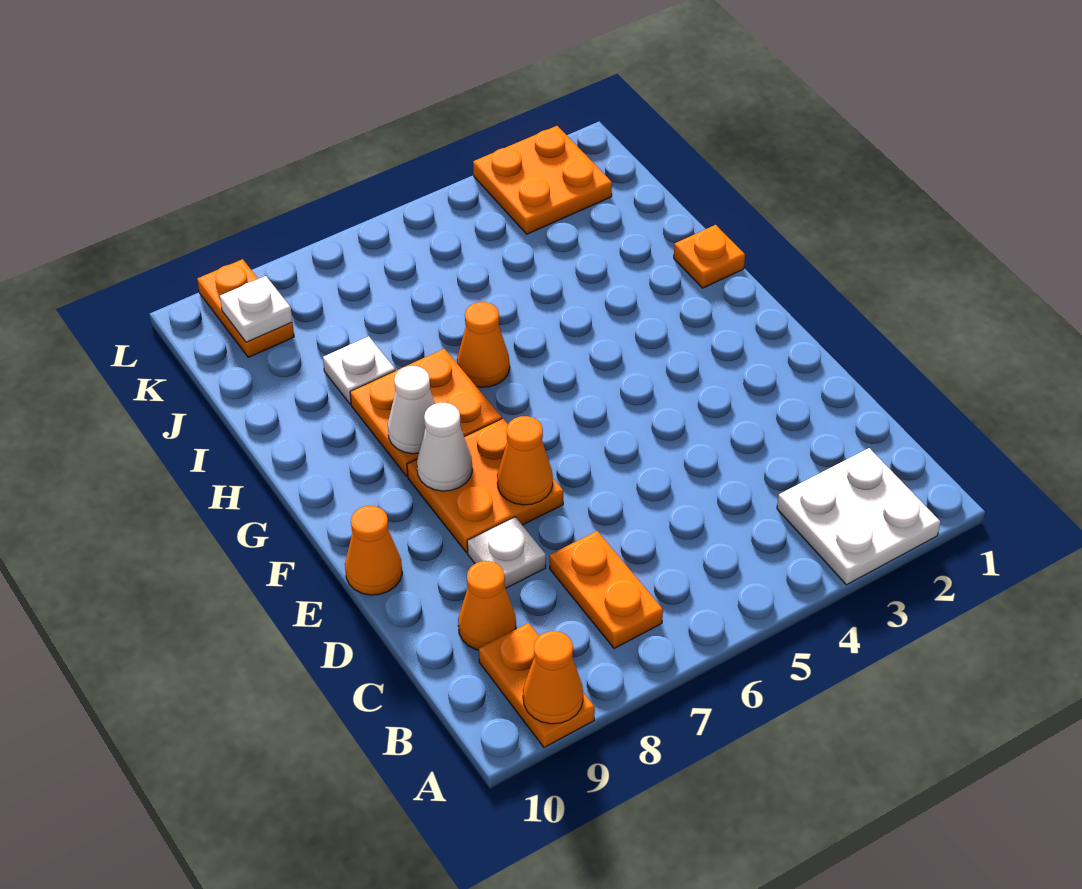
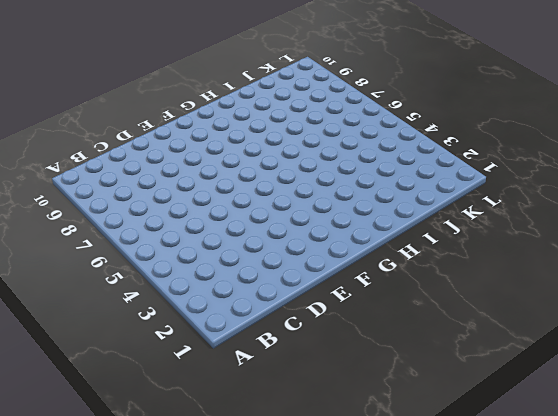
none -> white 2x2 plate [777,448,940,585]
none -> orange 1x2 plate [479,623,595,747]
none -> orange 1x2 plate [550,531,663,649]

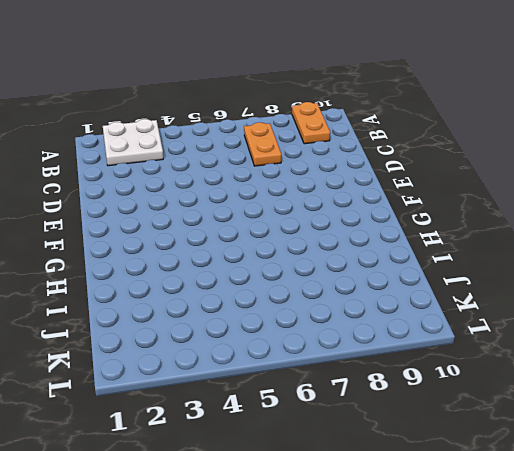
none -> orange 1x1 cone [458,561,516,650]
none -> white 1x1 plate [467,517,546,589]
none -> orange 2x2 plate [407,419,563,553]

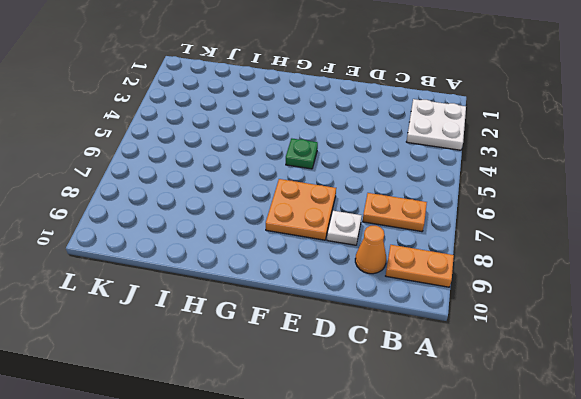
green 1x1 plate [286,138,318,169] -> none
none -> orange 1x1 cone [345,506,402,595]
none -> orange 2x2 plate [350,349,502,476]
none -> orange 1x1 plate [674,225,745,288]

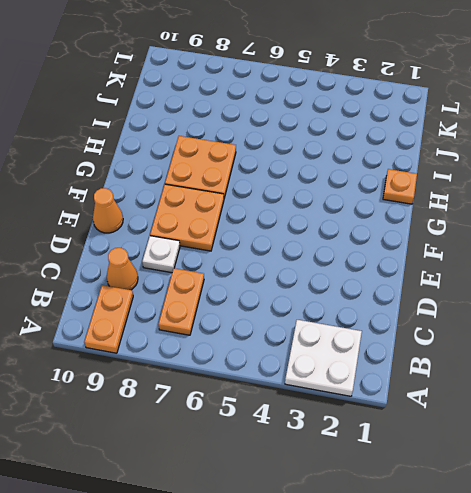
none -> orange 1x1 cone [457,302,510,387]
none -> white 1x1 plate [323,336,395,404]
none -> orange 2x2 plate [473,126,612,234]

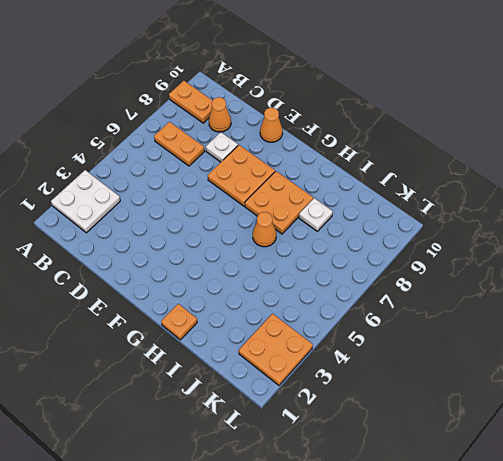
none -> orange 1x2 plate [197,259,294,357]
none -> orange 1x1 cone [523,631,583,724]
none -> orange 1x1 cone [497,416,553,505]

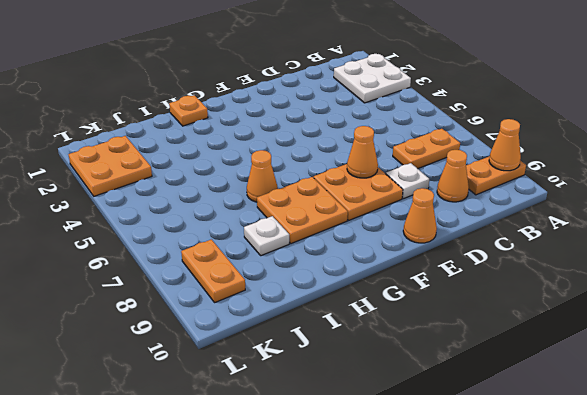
orange 1x2 plate [181,239,245,302] -> orange 1x2 plate turned to [197,259,294,357]
none -> white 1x1 cone [417,403,472,491]
none -> white 1x1 cone [388,366,435,454]
none -> white 1x1 plate [220,276,292,342]

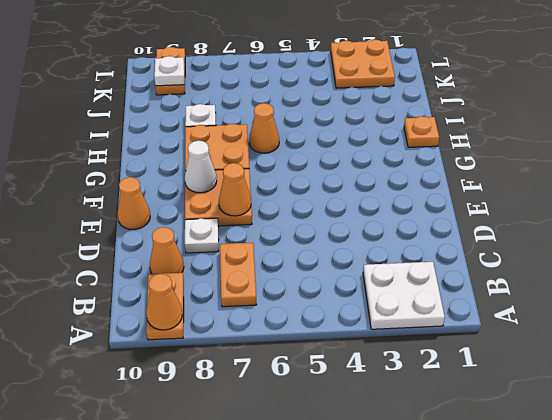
none -> white 1x1 cone [388,366,435,454]

